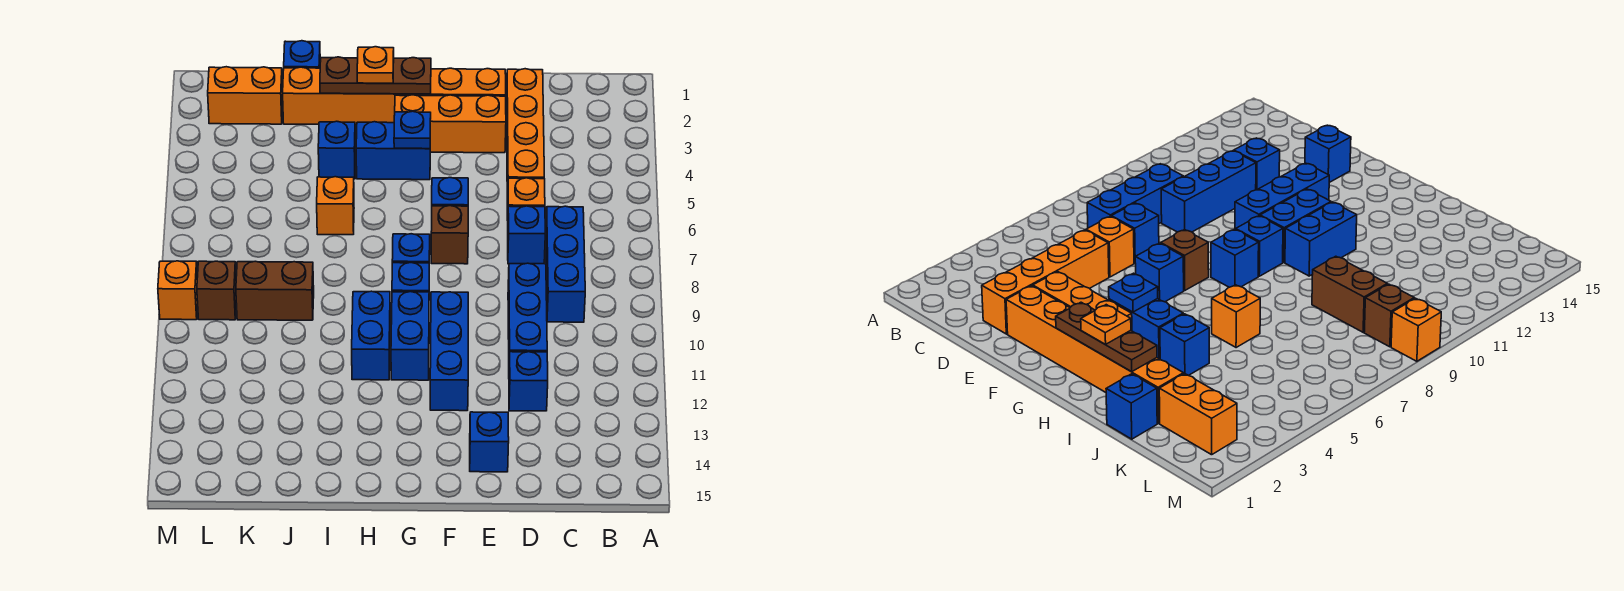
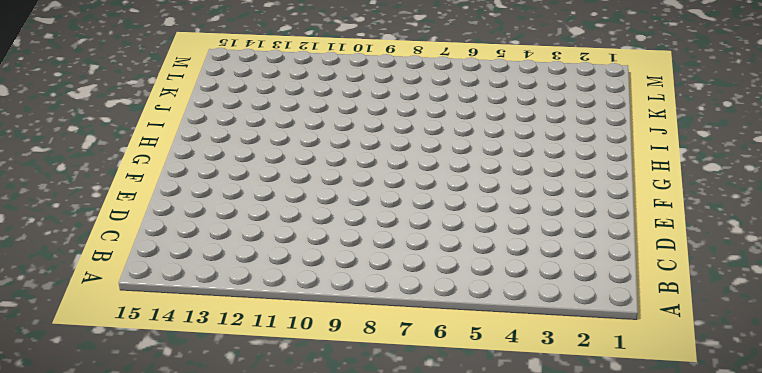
none -> blue 1x3 brick [546,206,585,322]
none -> orange 1x4 brick [506,69,544,205]
none -> orange 1x1 brick [507,178,545,221]

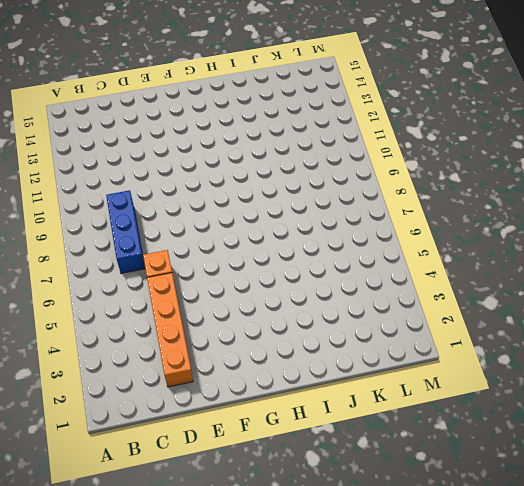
none -> blue 1x1 brick [508,206,545,264]
none -> blue 1x3 brick [508,263,547,359]
none -> blue 1x1 brick [509,352,548,411]

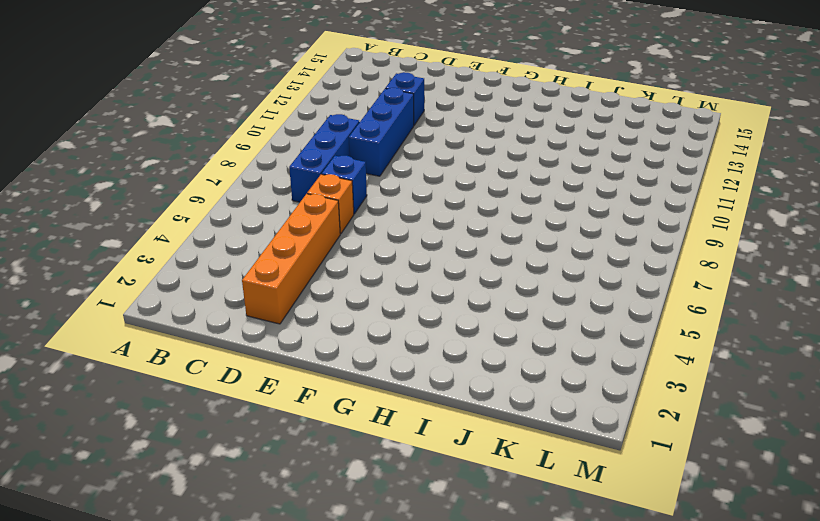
none -> orange 1x6 brick [283,67,506,125]
none -> orange 1x3 brick [395,95,506,153]
none -> blue 1x1 brick [470,412,509,472]

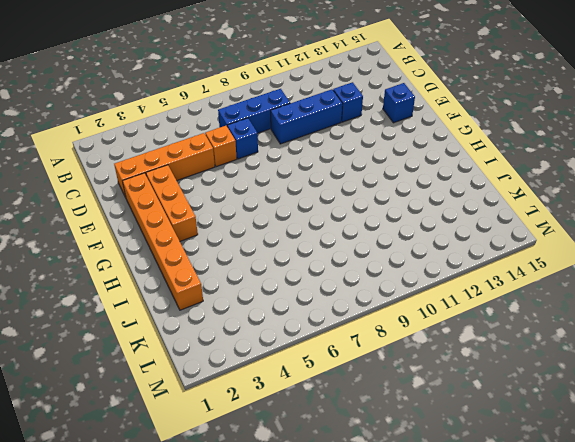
none -> blue 1x1 brick [432,178,468,206]
none -> brown 1x1 brick [431,206,468,264]
none -> blue 1x3 brick [430,292,468,411]

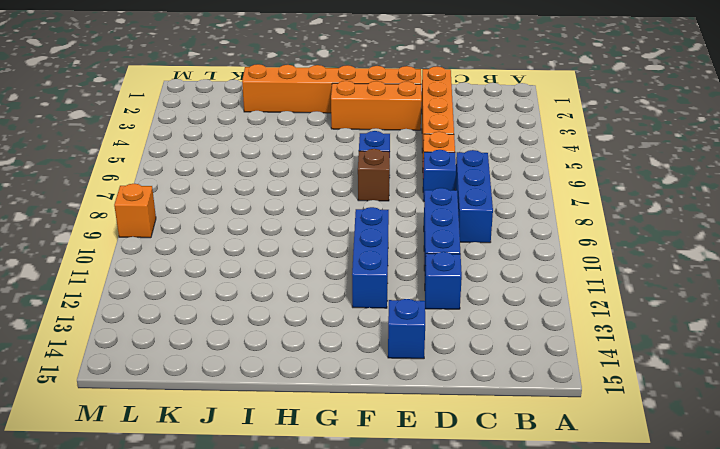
none -> blue 1x2 brick [356,122,430,180]
none -> blue 1x1 brick [392,234,430,263]
none -> blue 1x1 brick [392,263,429,292]

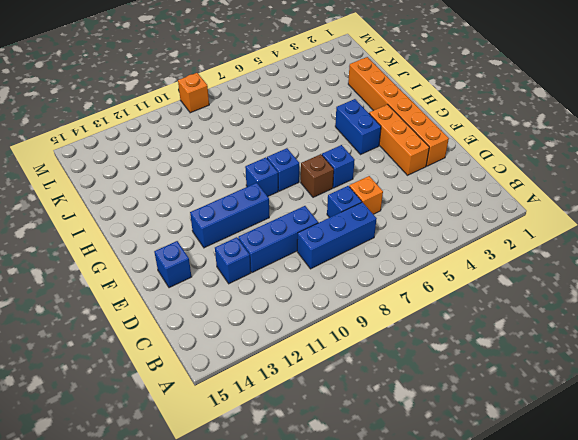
none -> orange 1x4 brick [506,69,544,205]
none -> blue 1x2 brick [391,292,429,380]
none -> blue 1x2 brick [352,291,390,380]

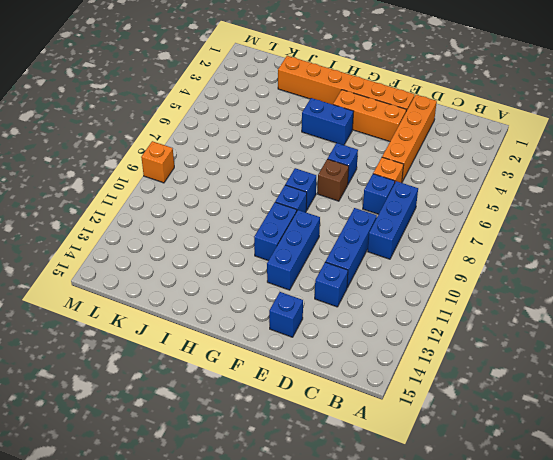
none -> blue 1x2 brick [352,291,390,380]
none -> blue 1x1 brick [318,121,355,179]
none -> orange 1x1 brick [317,177,354,235]

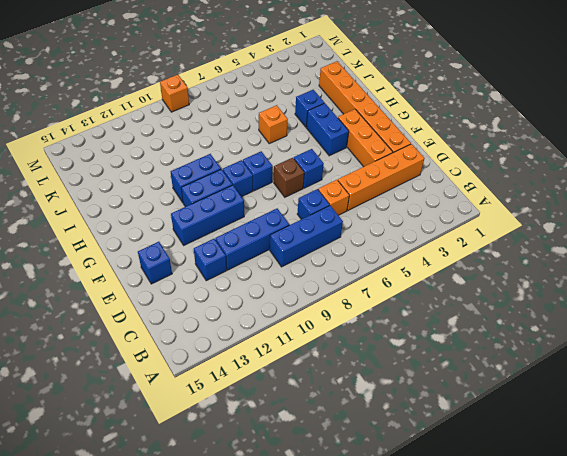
none -> blue 1x1 brick [284,41,320,68]
none -> brown 1x2 brick [236,261,314,320]
none -> orange 1x2 brick [208,67,283,124]

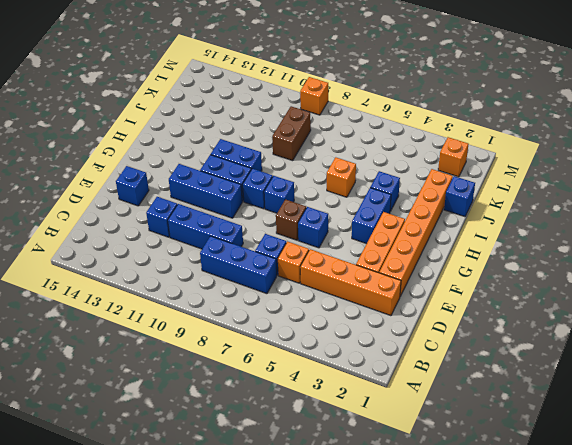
orange 1x1 brick [438,137,468,177] -> orange 1x2 brick [208,67,283,124]
none -> brown 1x1 brick [197,261,236,320]
none -> brown 1x3 plate [320,57,431,94]
none -> blue 1x1 plate [394,111,431,149]

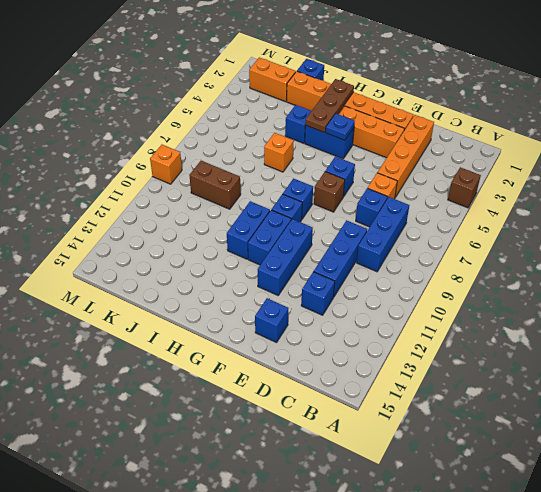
brown 1x1 brick [448,167,481,208] -> brown 1x1 brick moved to [197,261,236,320]
brown 1x3 plate [306,79,354,133] -> brown 1x3 plate turned to [320,57,431,94]
none -> orange 1x1 plate [357,47,394,83]

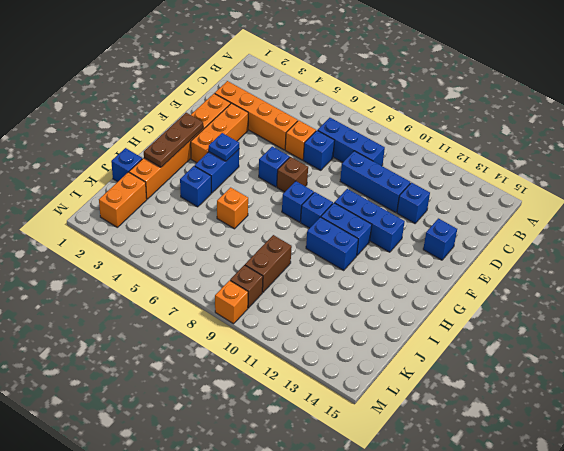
none -> orange 1x1 plate [357,47,394,83]

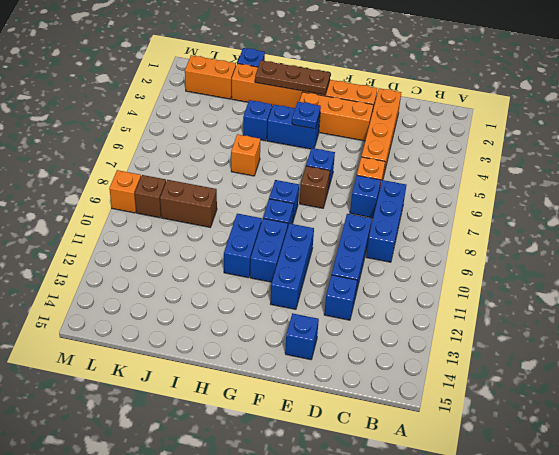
none -> orange 1x1 plate [357,47,394,83]

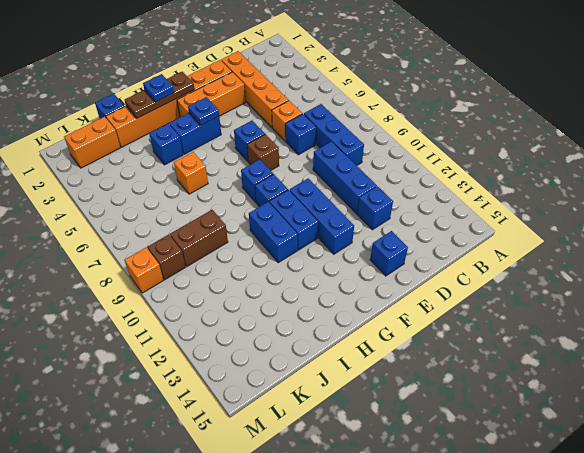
blue 1x1 plate [143,74,174,102] -> orange 1x1 plate [357,47,394,83]

